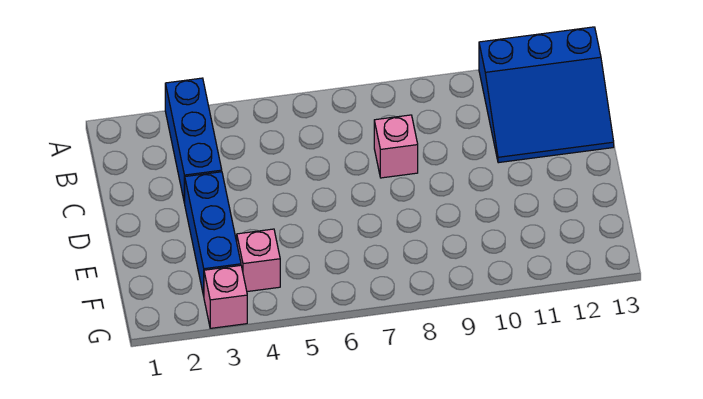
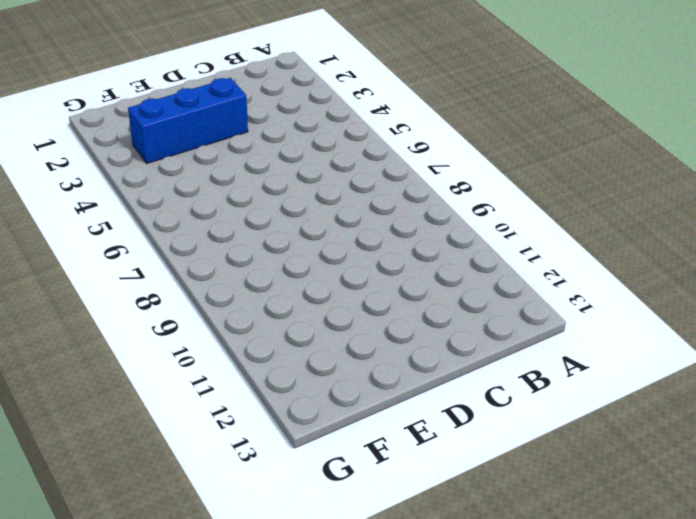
none -> blue 1x3 brick [165,78,222,203]
none -> blue 3x3 slope [479,27,614,163]

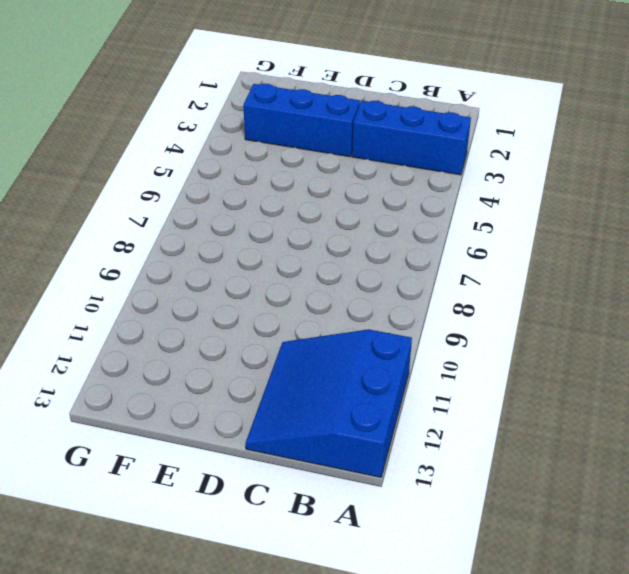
none -> pink 1x1 brick [374,115,418,178]
none -> pink 1x1 brick [237,229,280,292]

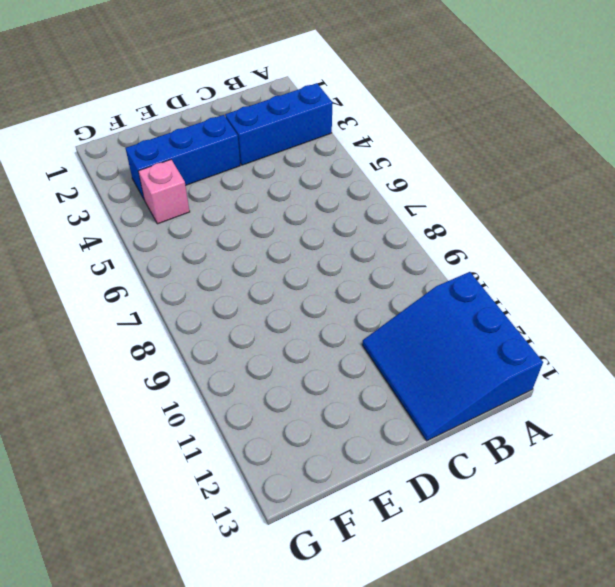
none -> pink 1x1 brick [374,115,418,178]
none -> pink 1x1 brick [204,265,247,328]

